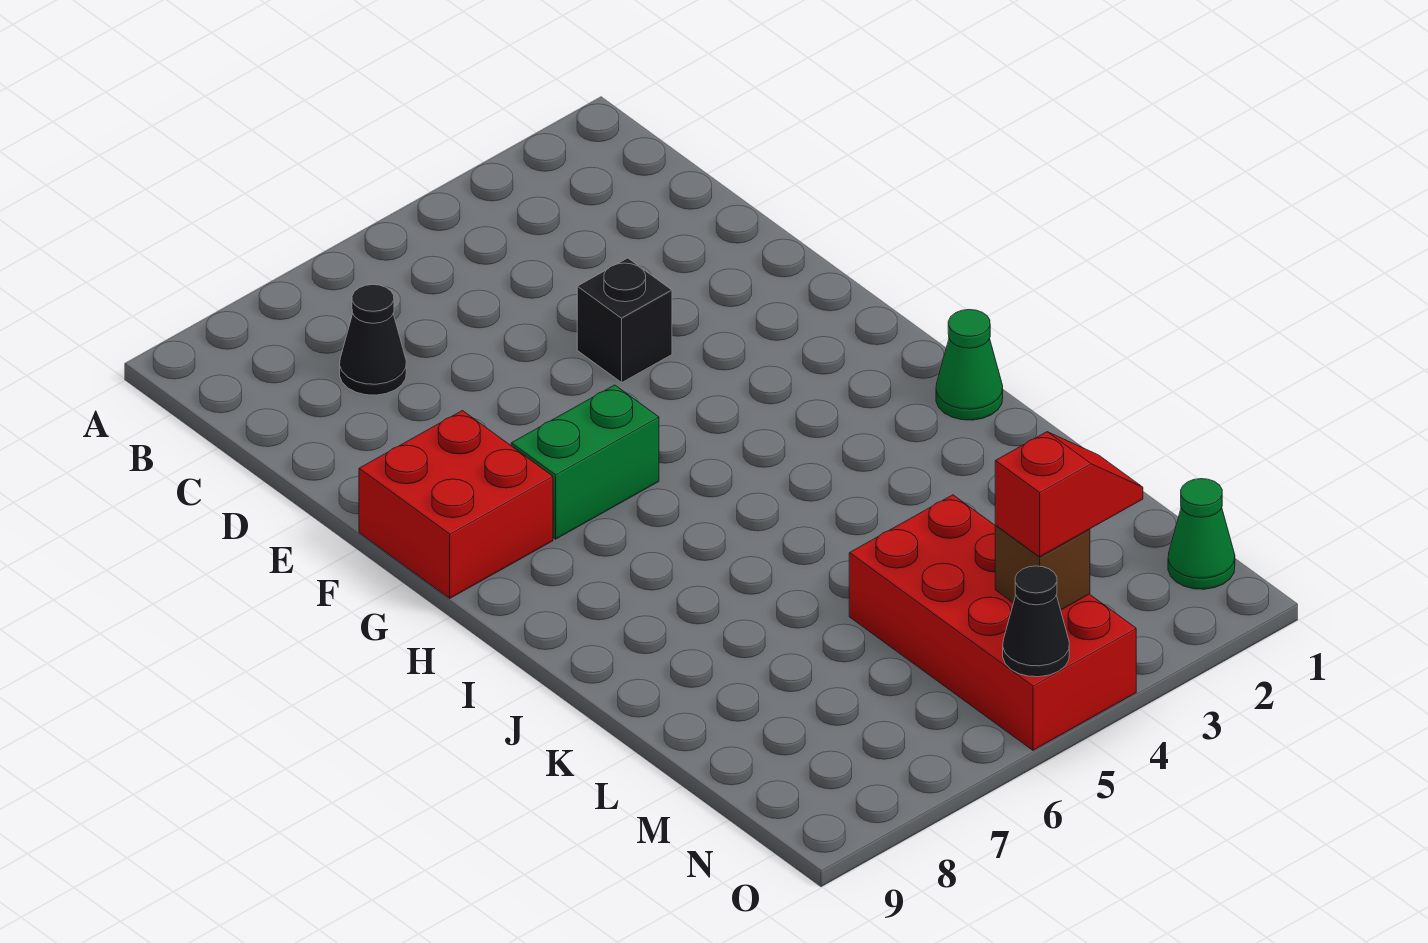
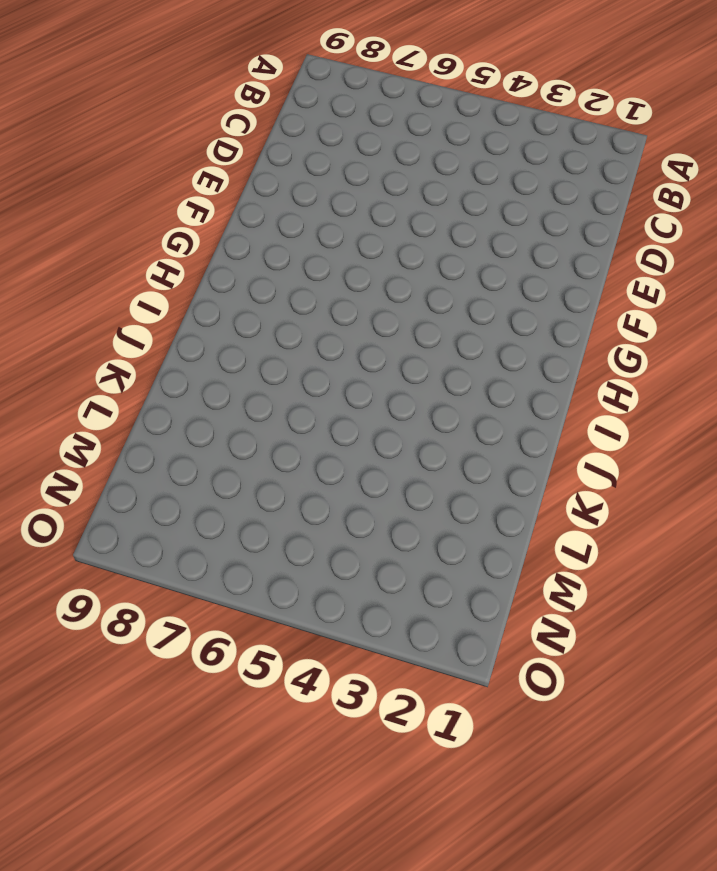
none -> black 1x1 cone [340,285,406,395]
none -> black 1x1 brick [577,258,672,382]

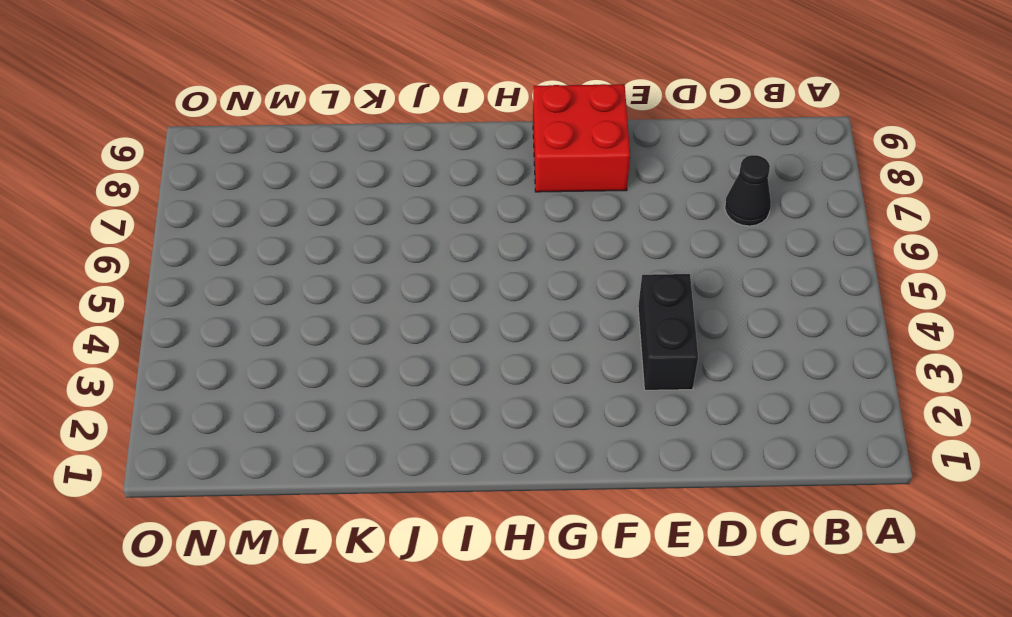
black 1x2 brick [638,274,698,390] -> black 1x1 brick [577,258,672,382]
none -> green 1x2 brick [511,385,659,539]
none -> green 1x1 cone [936,310,1003,420]

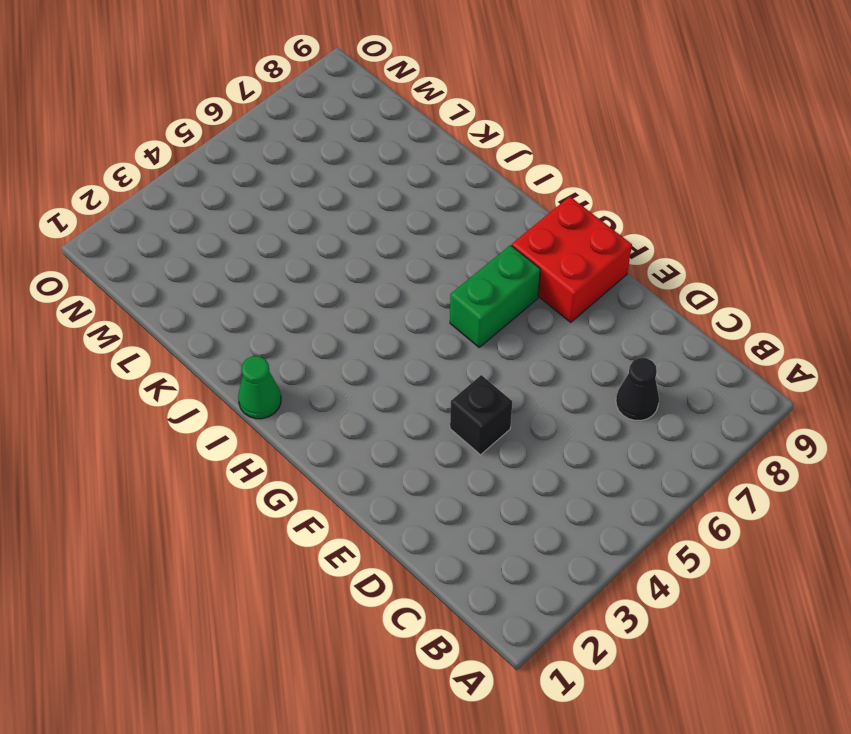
none -> red 2x4 brick [849,495,1136,750]
none -> green 1x1 cone [1168,479,1235,589]

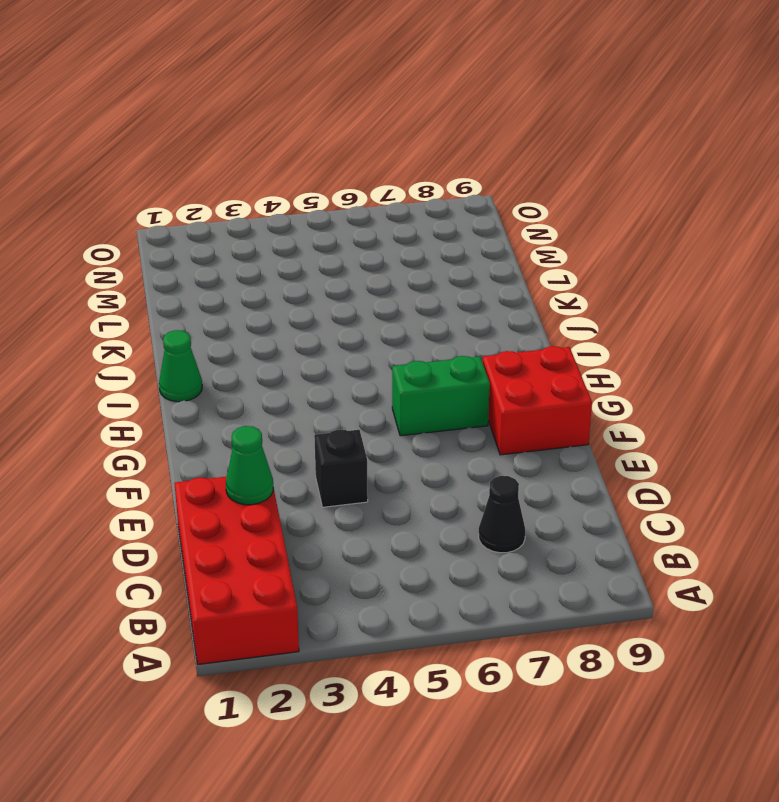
red 2x4 brick [174,477,299,664] -> red 2x4 brick moved to [849,495,1136,750]
green 1x1 cone [226,426,273,505] -> green 1x1 cone moved to [1168,479,1235,589]
none -> brown 1x1 brick [995,525,1090,610]
none -> black 1x1 cone [1003,566,1069,677]

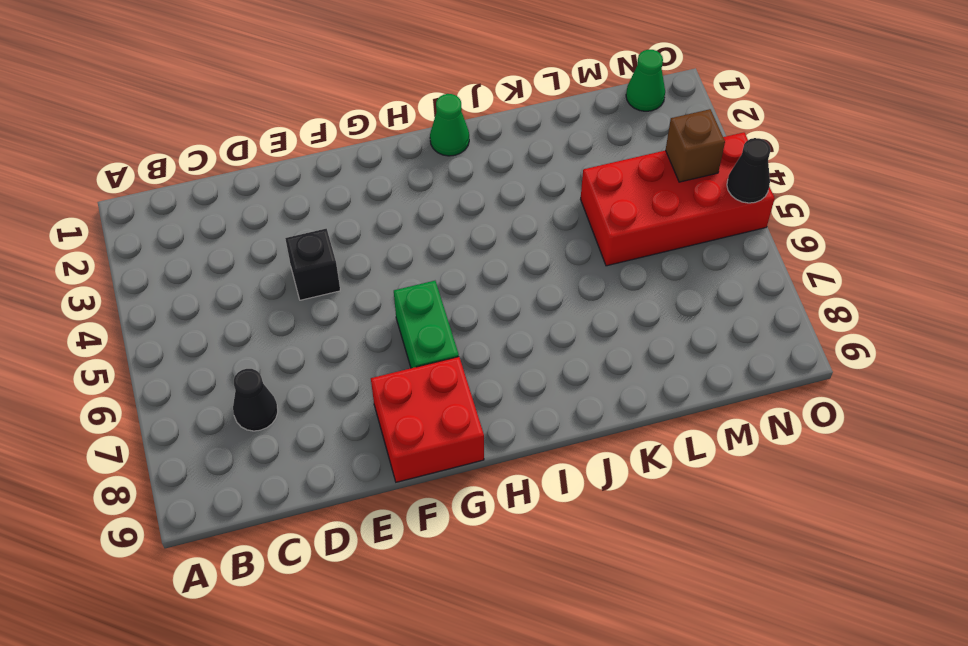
none -> red 1x2 slope [995,432,1143,557]

